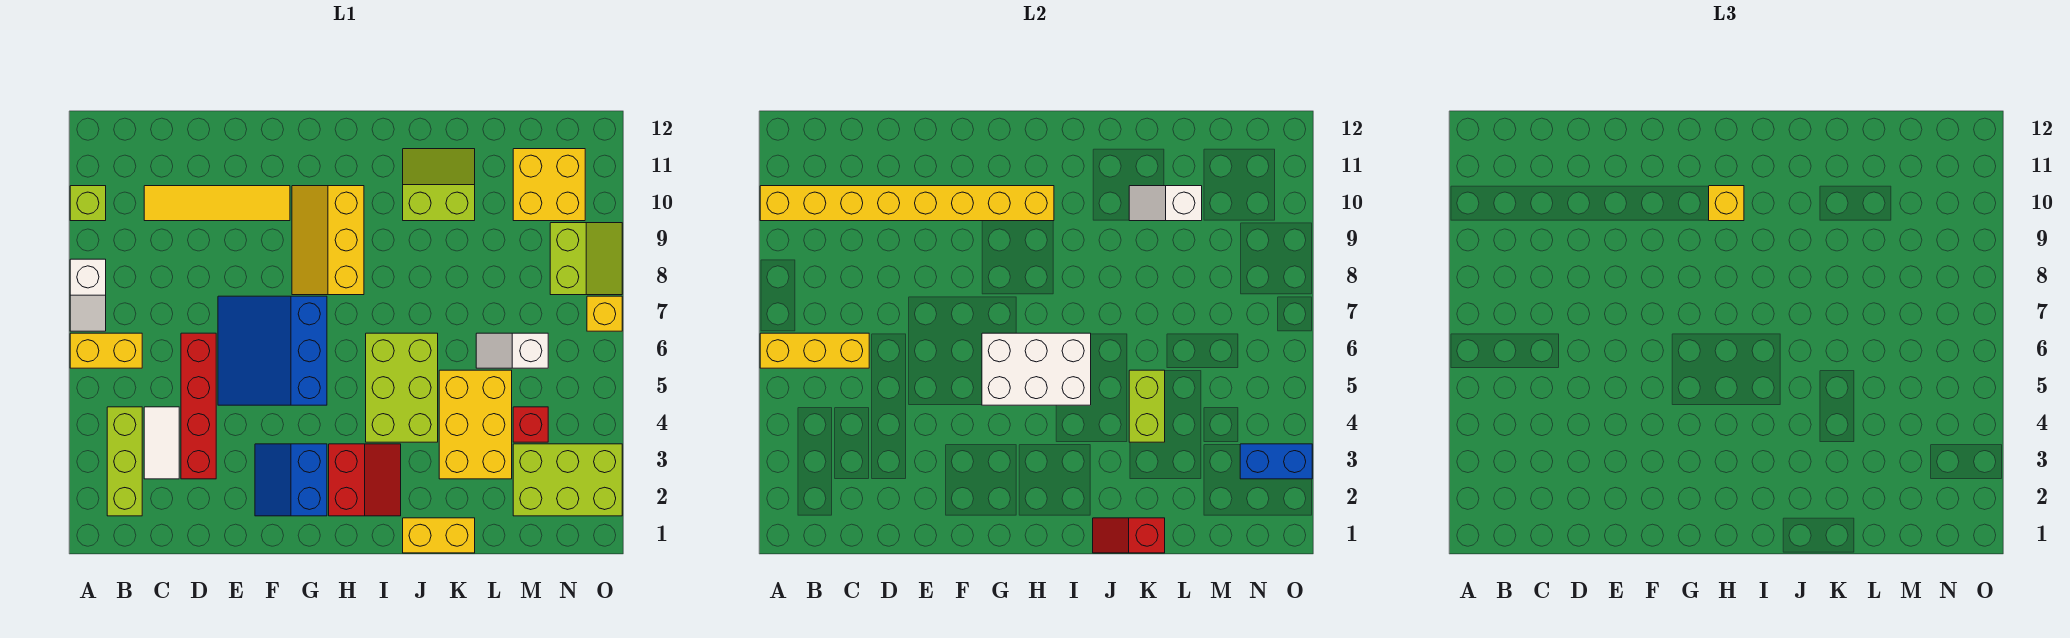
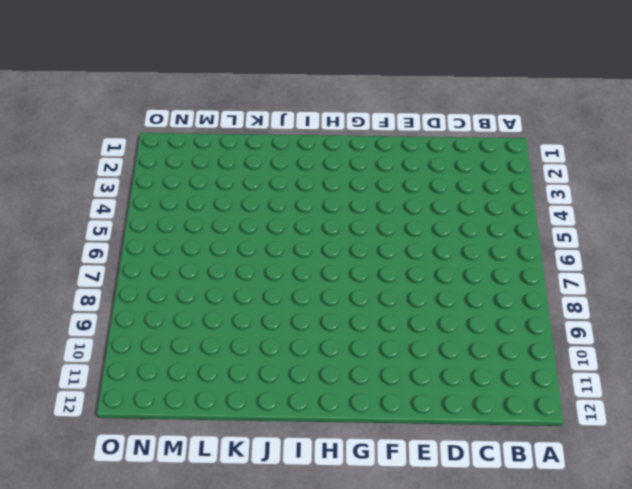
none -> yellow 1x2 brick [70,333,142,368]
none -> white 1x2 slope [70,259,106,331]
none -> lime 1x1 brick [70,186,106,221]

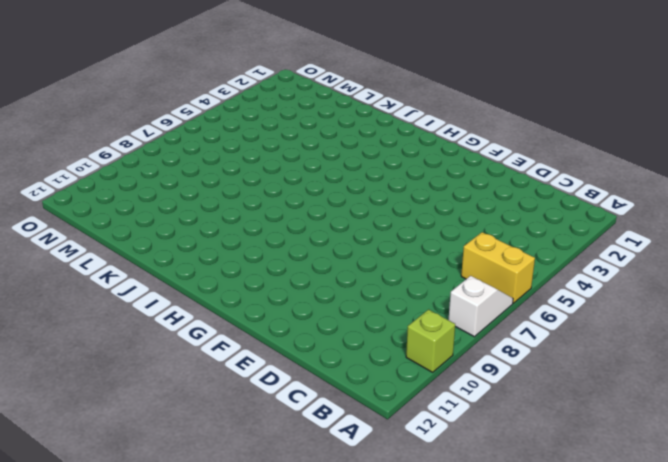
none -> lime 1x3 brick [107,407,142,516]
none -> white 1x2 tile [144,407,179,479]
none -> yellow 1x4 tile [144,186,290,221]

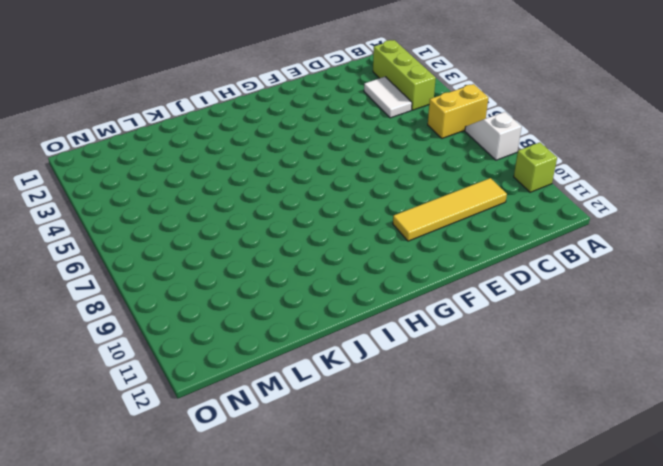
none -> red 1x4 brick [181,333,216,479]
none -> blue 3x3 slope [218,296,327,405]
none -> blue 2x2 slope [255,444,327,516]

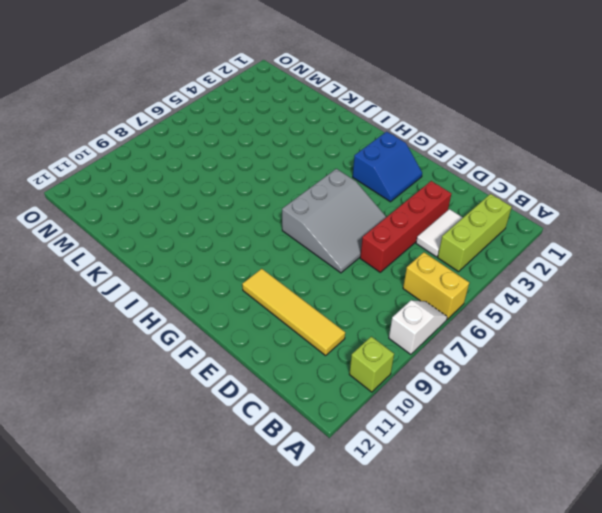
grey 3x3 slope [282,169,386,273] -> blue 3x3 slope [218,296,327,405]
none -> yellow 2x3 slope [292,186,364,295]
none -> red 2x2 slope [329,444,401,516]
none -> lime 2x3 brick [366,333,438,442]

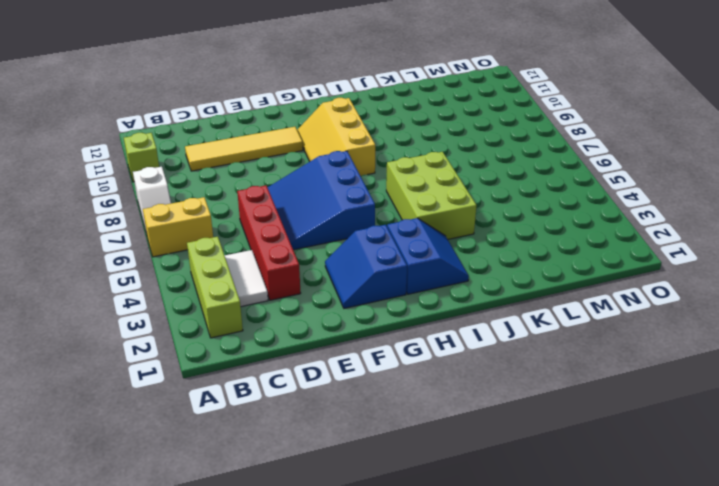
blue 2x2 slope [387,218,469,294] -> red 2x2 slope [329,444,401,516]
none -> yellow 1x2 brick [403,518,475,553]
none -> lime 2x2 slope [403,149,475,221]
none -> yellow 2x3 brick [439,370,512,479]

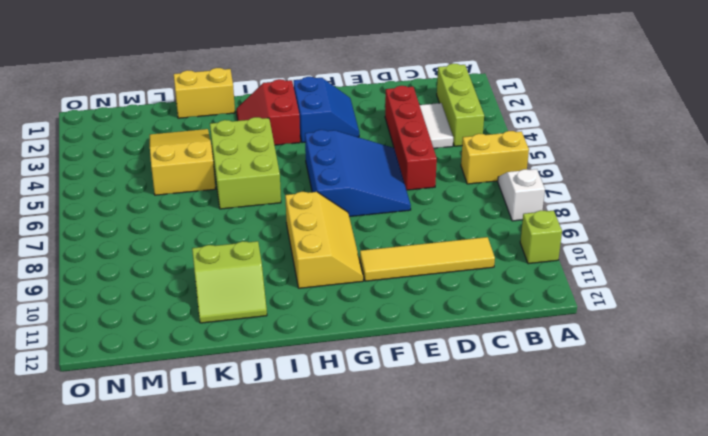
yellow 2x3 slope [150,129,216,195] -> yellow 2x3 brick [439,370,512,479]
none -> white 1x2 slope [476,333,548,368]
none -> lime 2x3 brick [513,444,622,516]
none -> red 1x1 brick [513,407,548,442]

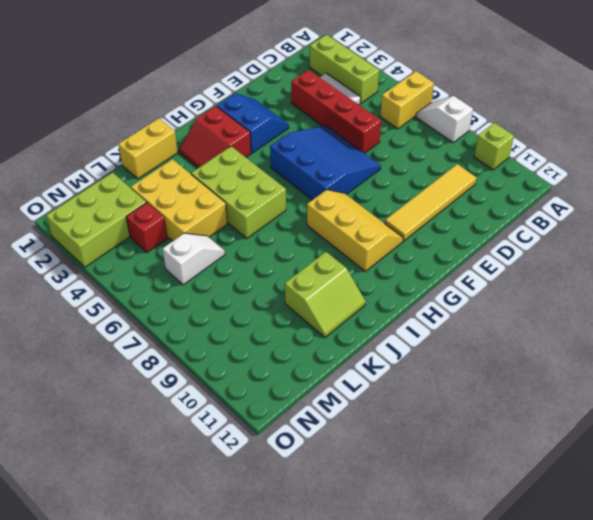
none -> yellow 2x2 brick [513,149,585,221]
none -> lime 2x2 slope [550,223,622,295]
none -> yellow 1x1 brick [587,296,622,331]

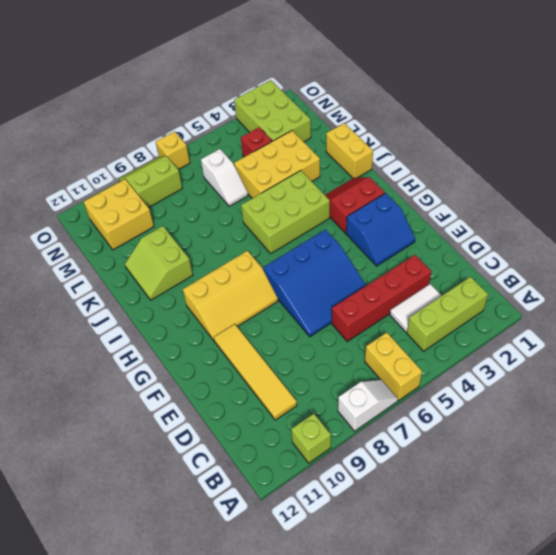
none -> yellow 1x3 brick [760,333,869,368]
none -> yellow 1x8 brick [760,186,1054,221]
none -> white 2x3 brick [982,333,1091,405]

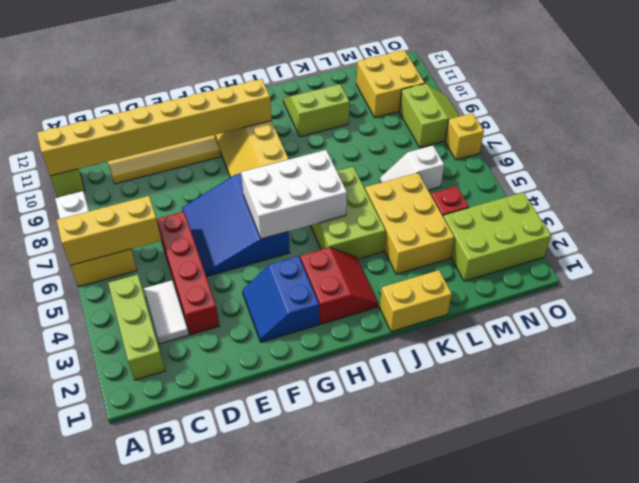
none -> red 1x2 slope [1093,518,1165,553]
none -> lime 1x2 brick [1129,370,1165,442]
none -> white 1x2 slope [1129,186,1202,221]

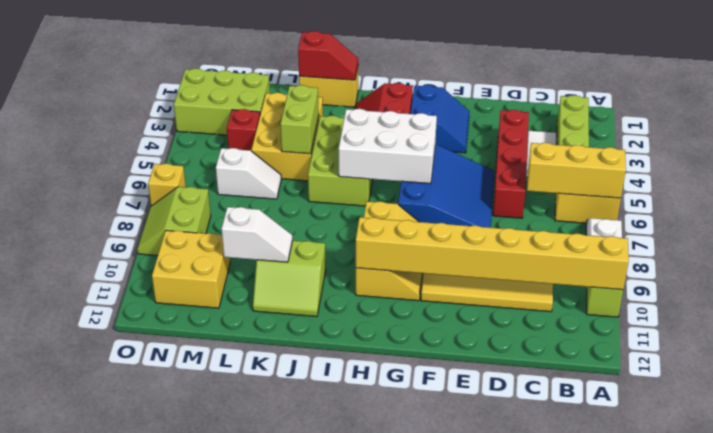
none -> blue 1x2 brick [1240,444,1312,479]
none -> yellow 1x1 brick [1709,186,1744,221]

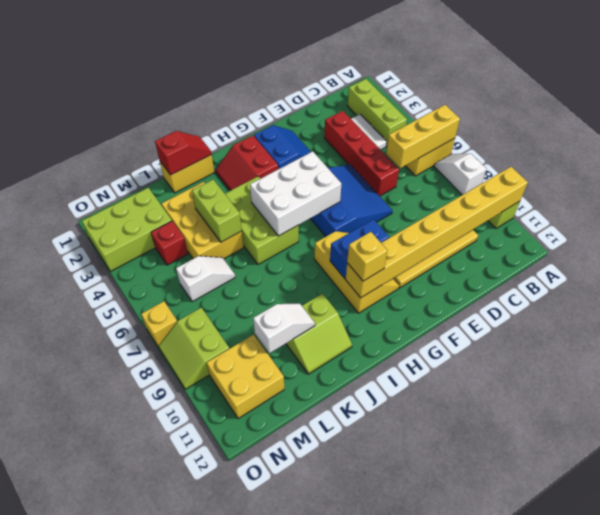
blue 1x2 brick [330,219,389,278] -> blue 1x2 brick moved to [1240,444,1312,479]

